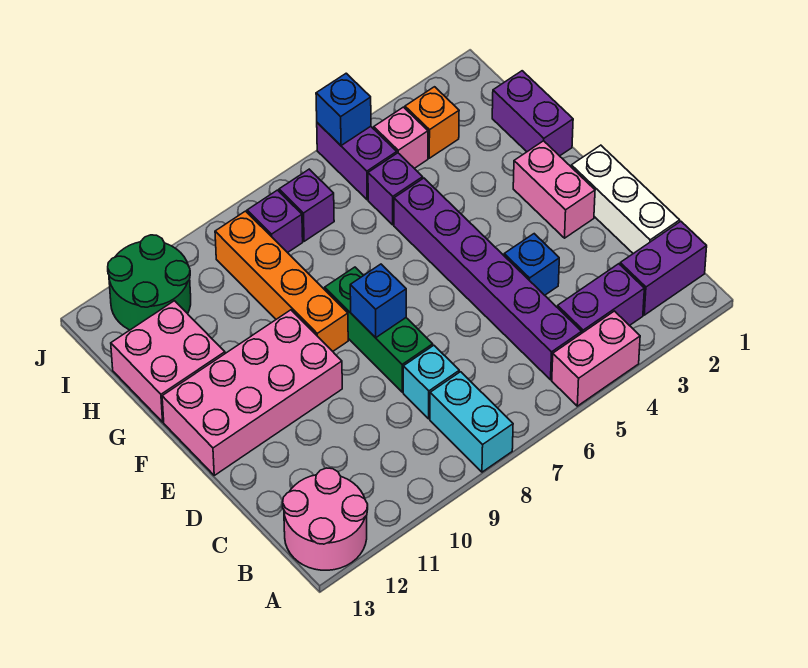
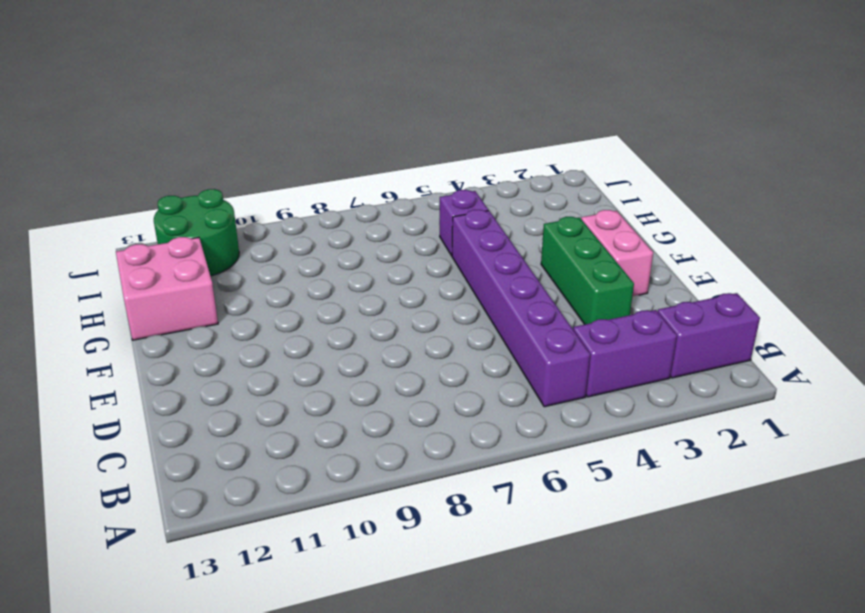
green 1x3 brick [541,217,634,324] -> green 1x3 brick moved to [325,267,433,392]
none -> pink 1x2 brick [552,311,640,406]
none -> cyan 1x2 brick [430,372,513,472]
none -> pink 2x2 round brick [283,468,368,570]

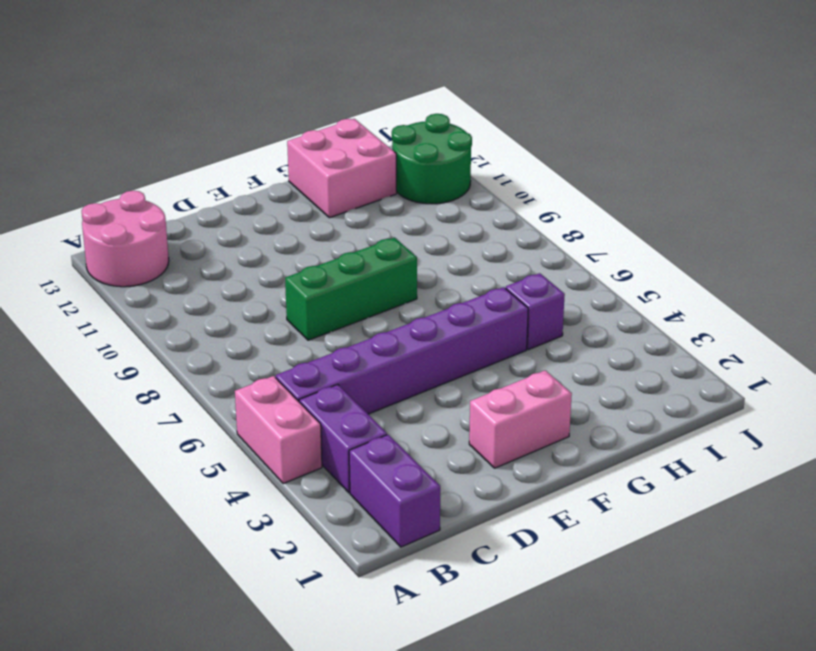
none -> cyan 1x2 brick [430,372,513,472]
none -> white 1x3 brick [571,145,680,254]
none -> cyan 1x1 brick [403,345,459,419]

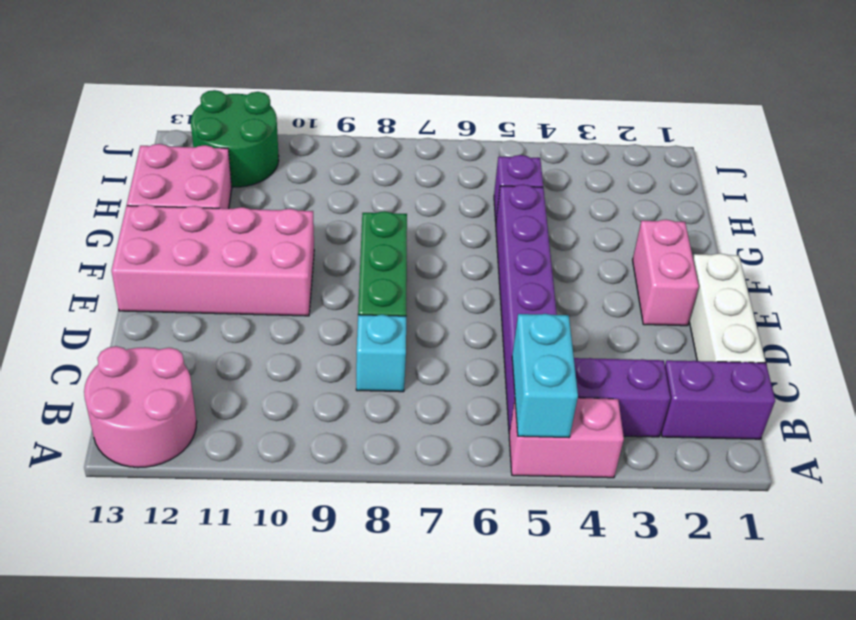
cyan 1x2 brick [512,314,578,437] -> cyan 1x2 brick moved to [430,372,513,472]
none -> blue 1x1 brick [504,234,559,295]
none -> orange 1x4 brick [215,211,348,351]
none -> purple 1x2 brick [492,71,573,156]

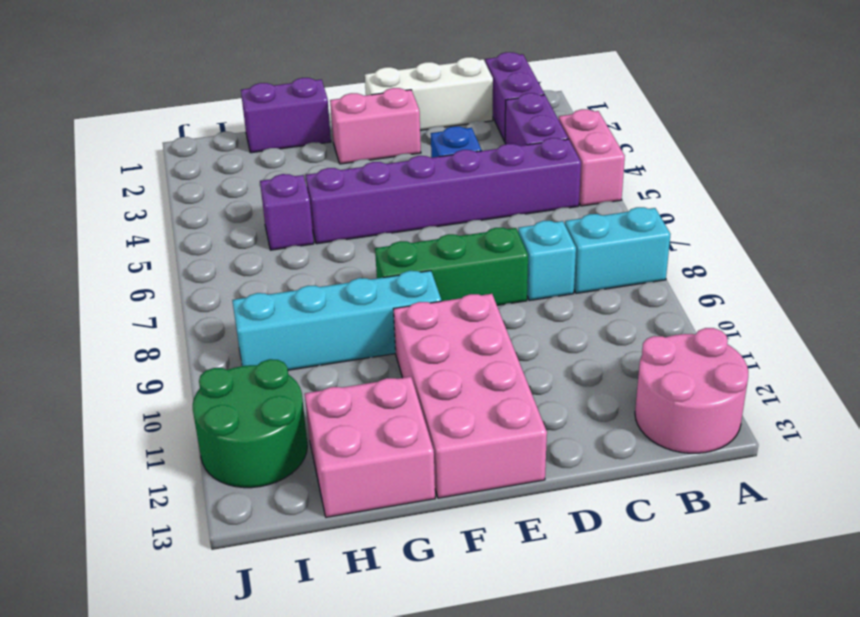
cyan 1x4 brick [232,271,441,370] -> orange 1x4 brick [215,211,348,351]
none -> orange 1x1 brick [405,87,459,158]
none -> pink 1x1 brick [374,107,428,168]
none -> purple 1x2 brick [317,123,397,200]

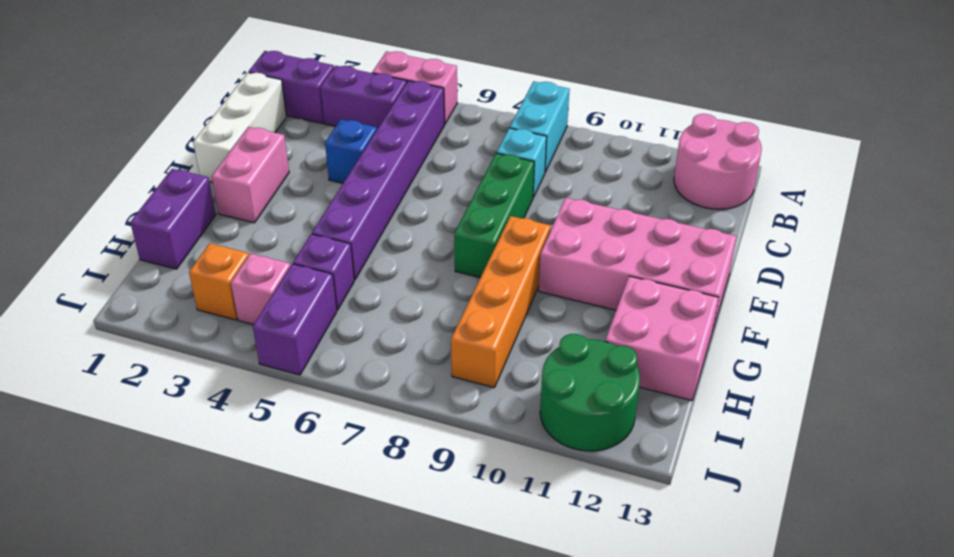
none -> purple 1x1 brick [279,169,334,241]
none -> purple 1x1 brick [247,190,303,253]
none -> blue 1x1 brick [350,264,406,338]

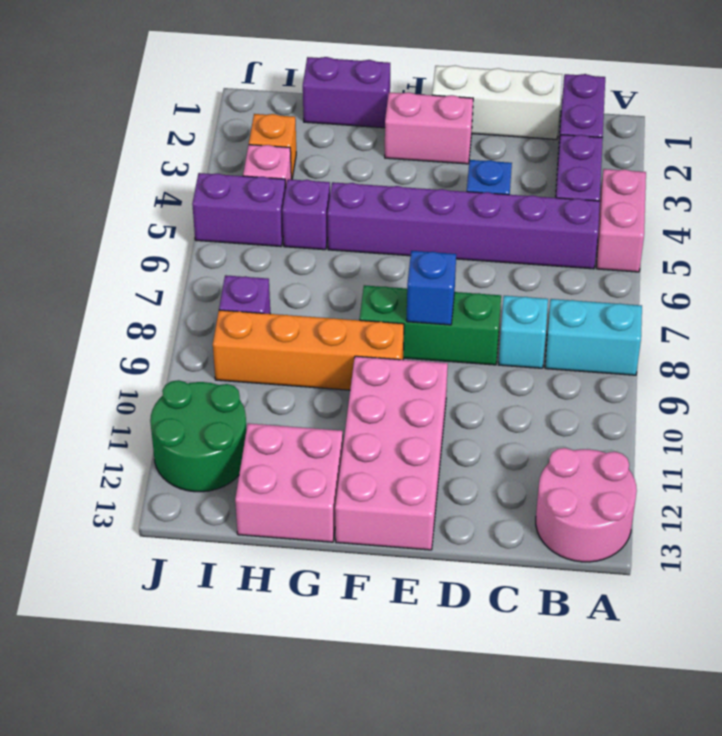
none -> purple 1x1 brick [279,169,334,241]
none -> blue 1x1 brick [316,73,371,146]

